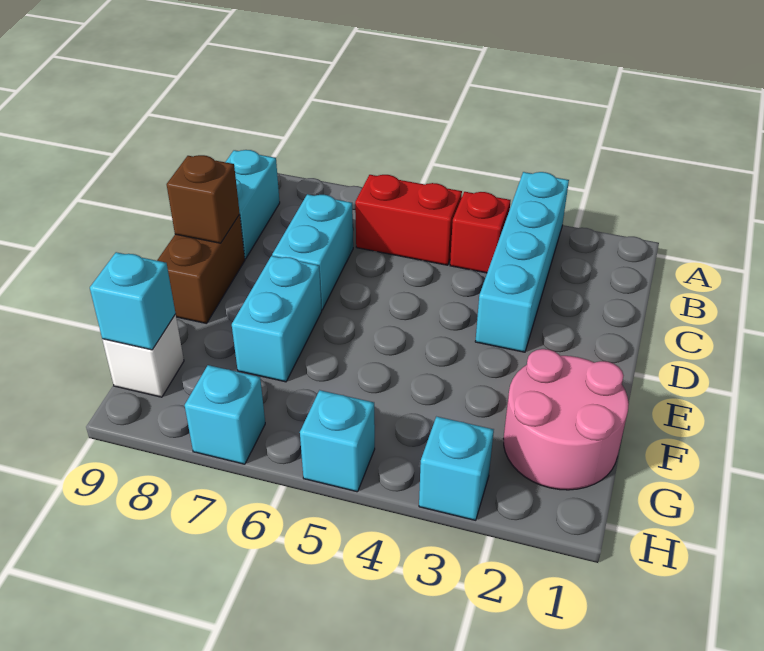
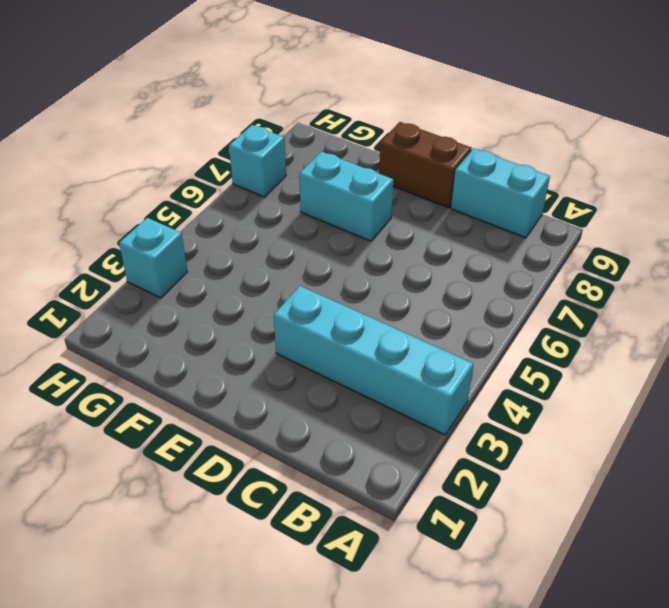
none -> red 1x1 brick [450,192,511,273]
none -> red 1x2 brick [355,175,462,265]
none -> cyan 1x2 brick [272,194,353,310]

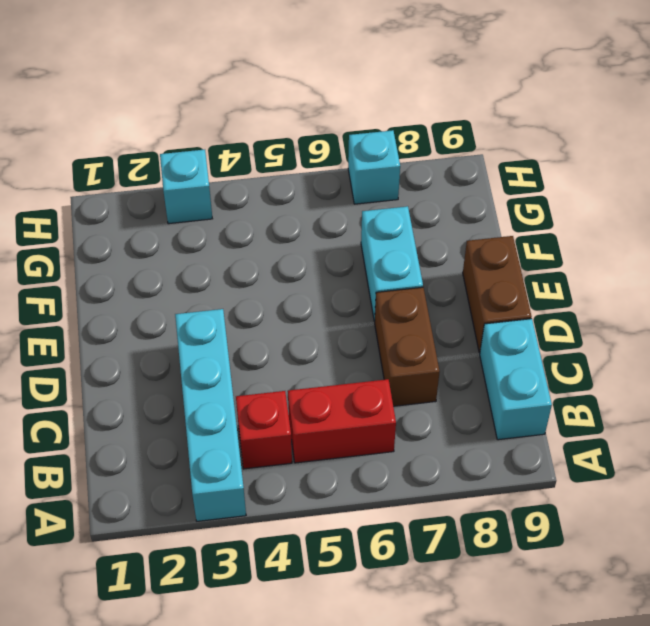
brown 1x2 brick [375,287,440,406] -> cyan 1x2 brick [272,194,353,310]
none -> pink 2x2 round brick [503,349,629,490]
none -> white 1x1 brick [102,315,184,397]
none -> cyan 1x1 brick [300,390,375,492]

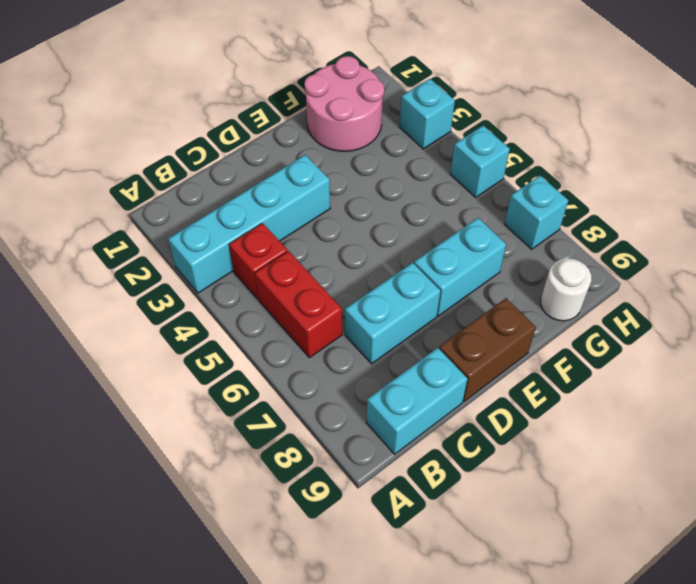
white 1x1 round brick [541,258,592,321] -> white 1x1 brick [102,315,184,397]
none -> brown 1x1 brick [167,155,240,243]
none -> cyan 1x1 brick [90,252,176,350]

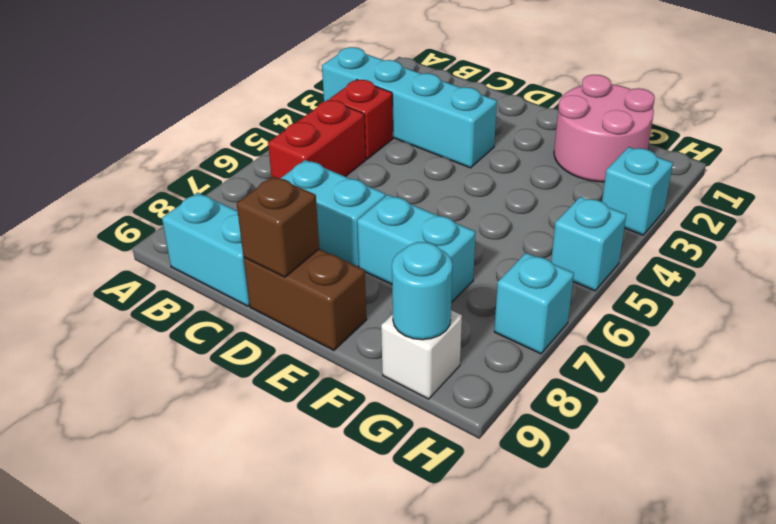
cyan 1x1 round brick [392,242,452,340] -> cyan 1x1 brick [90,252,176,350]

